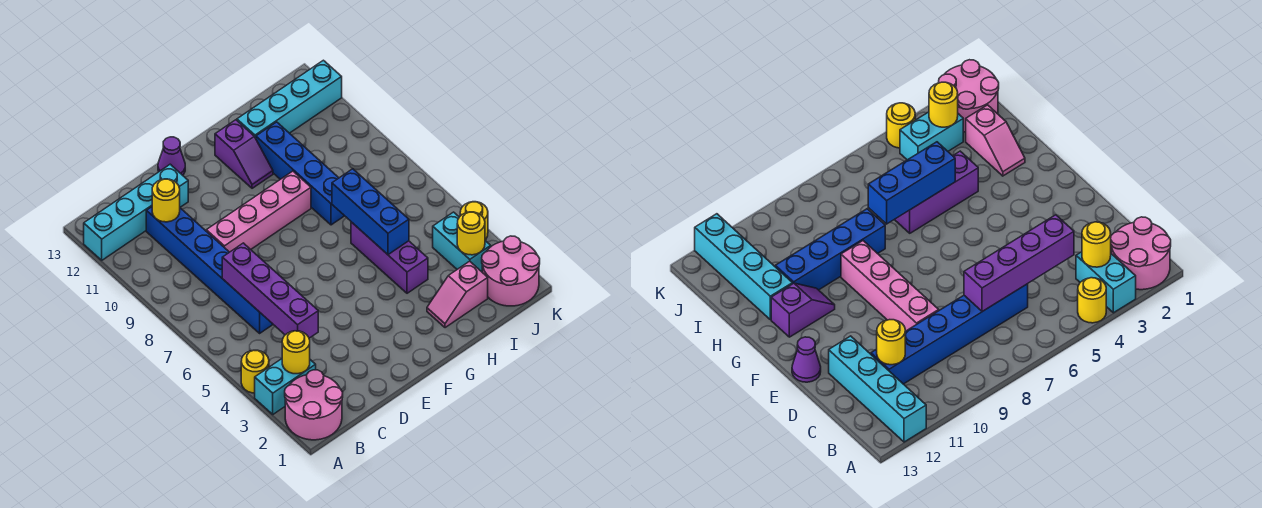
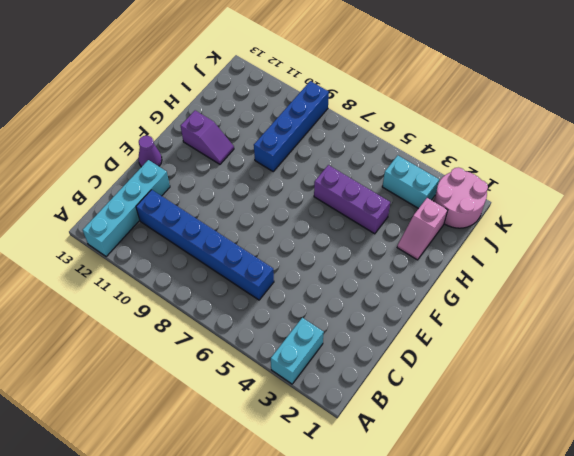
blue 1x4 brick [254,81,329,171] -> blue 1x4 brick turned to [256,122,344,225]
none -> pink 2x2 round brick [285,370,343,440]
none -> yellow 1x1 round brick [241,350,269,393]
none -> pink 1x4 brick [206,171,311,252]

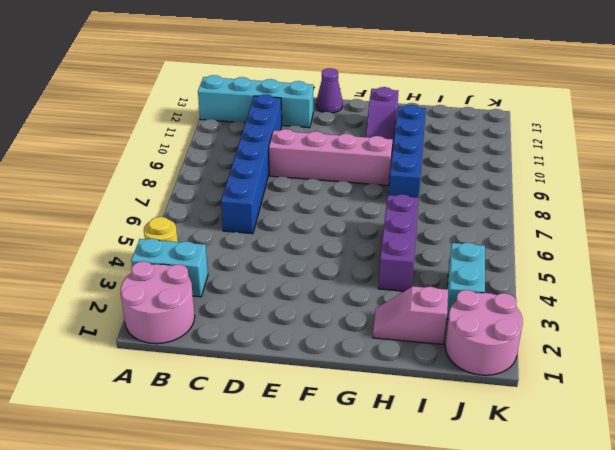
none -> cyan 1x4 brick [237,60,342,138]
none -> yellow 1x1 round brick [460,202,488,240]
none -> yellow 1x1 round brick [282,331,310,374]

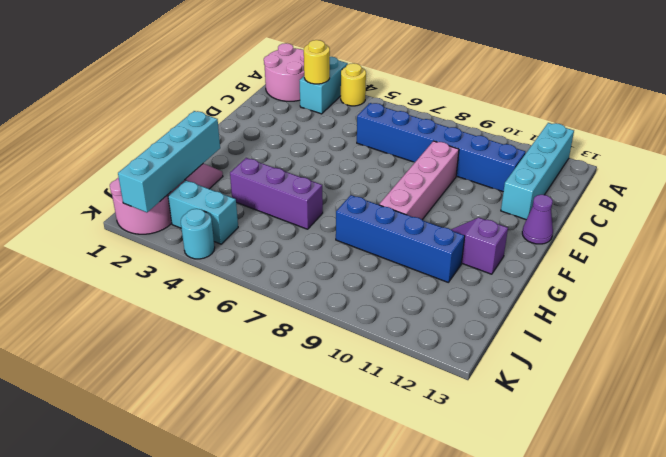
cyan 1x4 brick [118,111,220,212] -> cyan 1x4 brick moved to [237,60,342,138]
cyan 1x1 round brick [181,209,215,259] -> yellow 1x1 round brick [460,202,488,240]
none -> purple 1x4 brick [222,243,318,338]
none -> yellow 1x1 round brick [152,179,180,222]
none -> blue 1x3 brick [332,169,409,255]

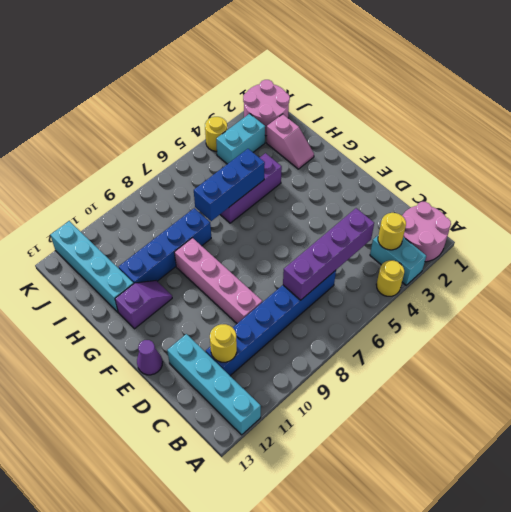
none -> yellow 1x1 round brick [457,212,485,255]

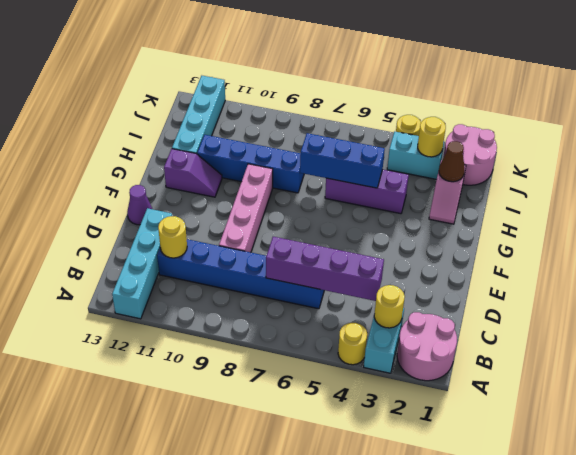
brown 1x1 cone [439,141,465,182] -> none

